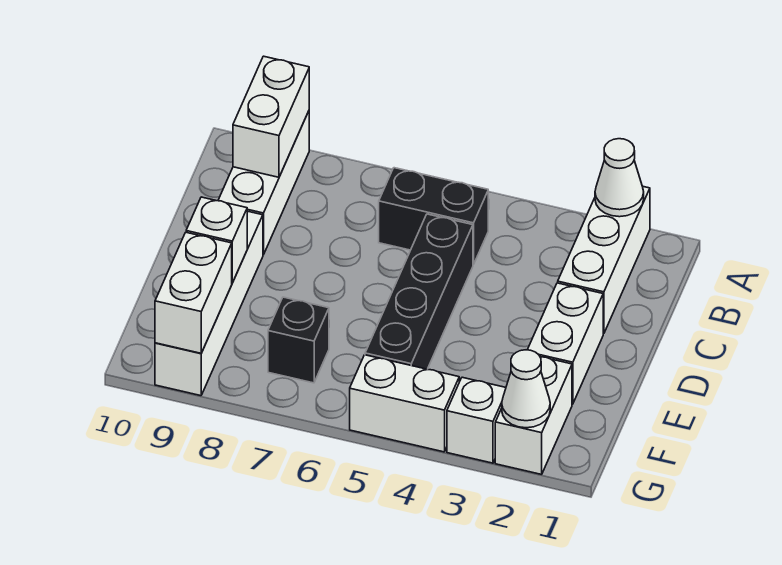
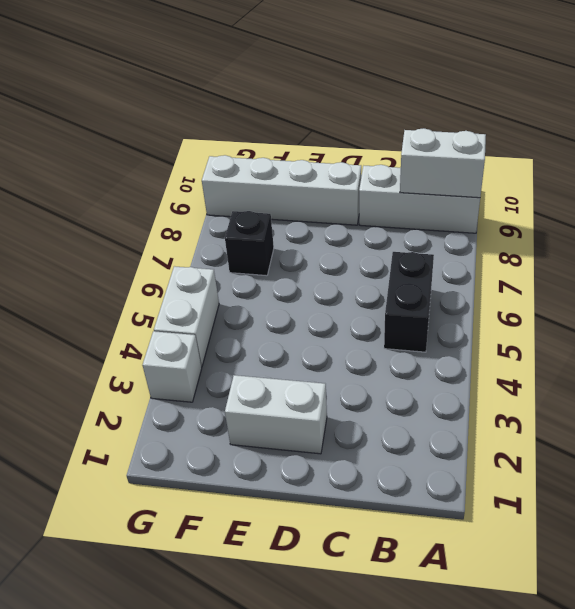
none -> white 1x3 brick [558,187,650,334]
none -> black 1x4 brick [365,214,473,369]
none -> white 1x2 brick [495,357,572,474]

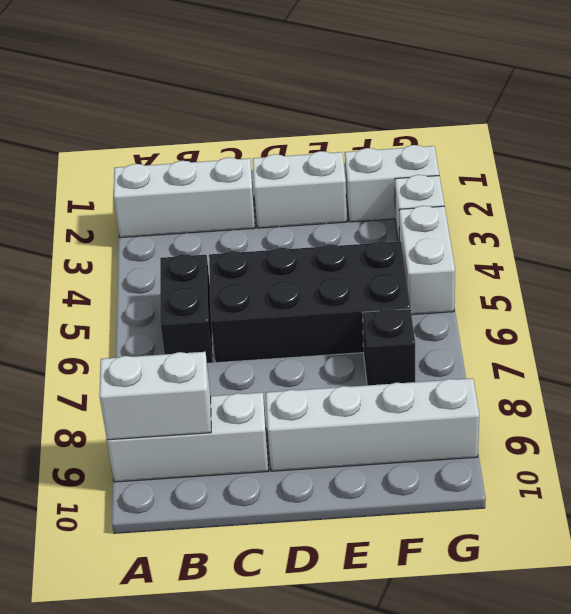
black 2x4 brick [209,241,410,363] -> black 1x4 brick [365,214,473,369]
none -> white 1x1 cone [595,139,644,217]
none -> white 1x1 brick [186,197,247,283]
none -> white 1x2 brick [155,232,232,353]

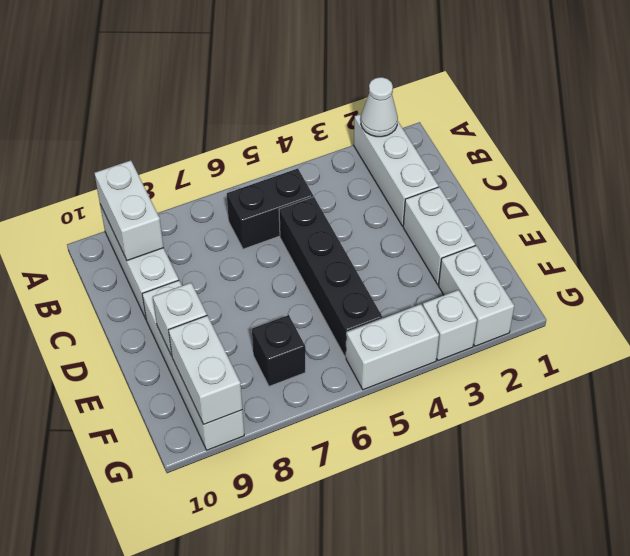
none -> white 1x1 cone [502,350,550,428]

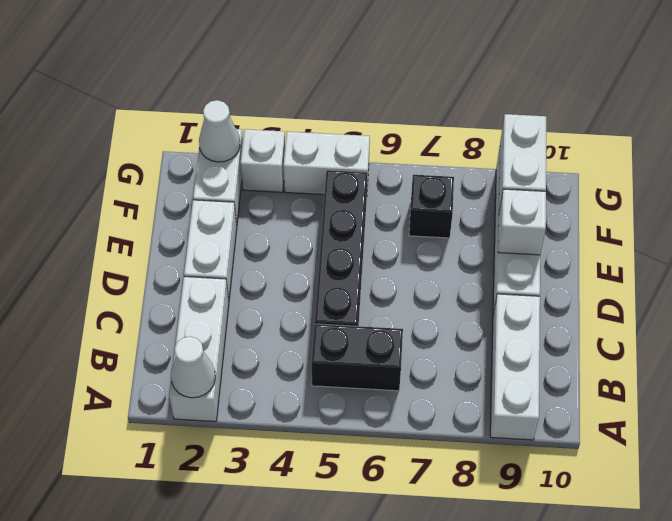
none -> white 1x2 brick [233,56,309,177]

